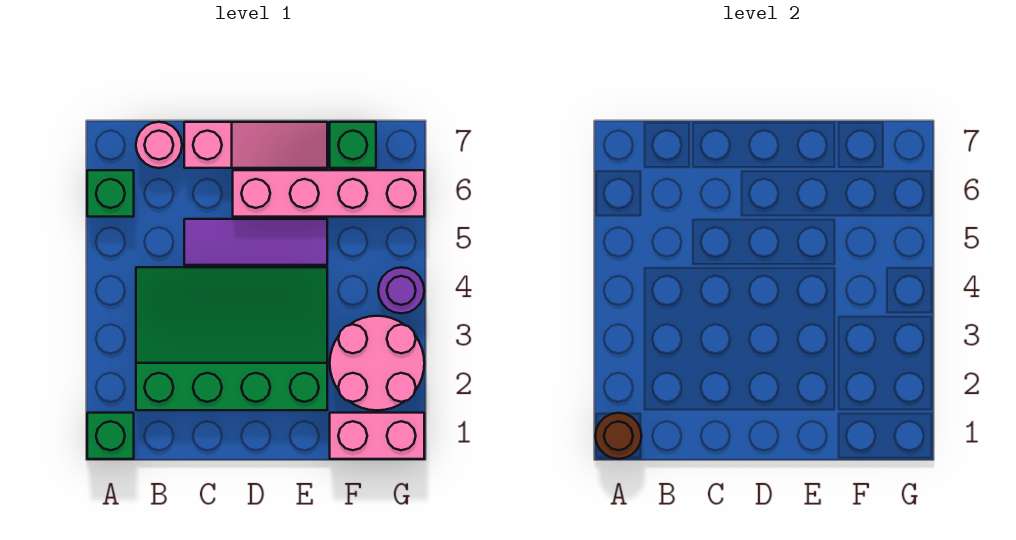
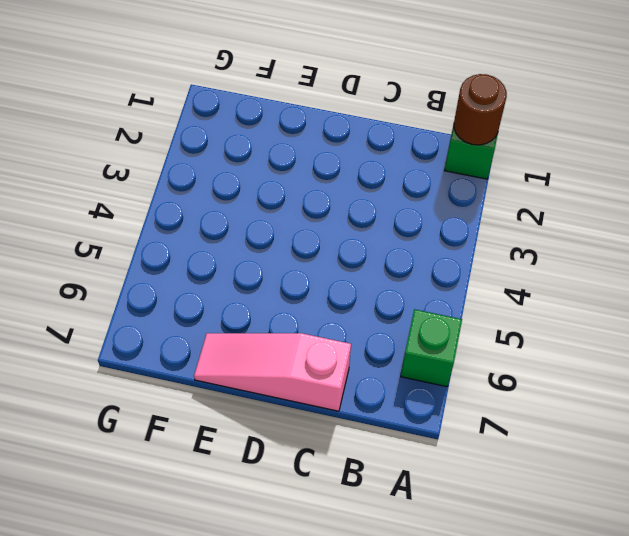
none -> green 3x4 slope [136,267,327,410]
none -> pink 1x1 round brick [136,122,182,168]
none -> purple 1x3 tile [184,219,327,265]

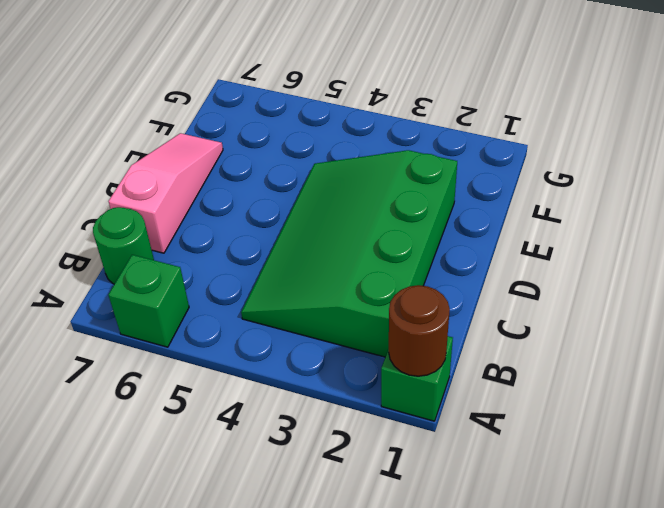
green 1x1 round brick [93,207,154,284] -> pink 1x1 round brick [136,122,182,168]
none -> purple 1x3 tile [184,219,327,265]
none -> pink 1x4 brick [233,170,424,217]
none -> pink 1x2 brick [330,413,424,459]

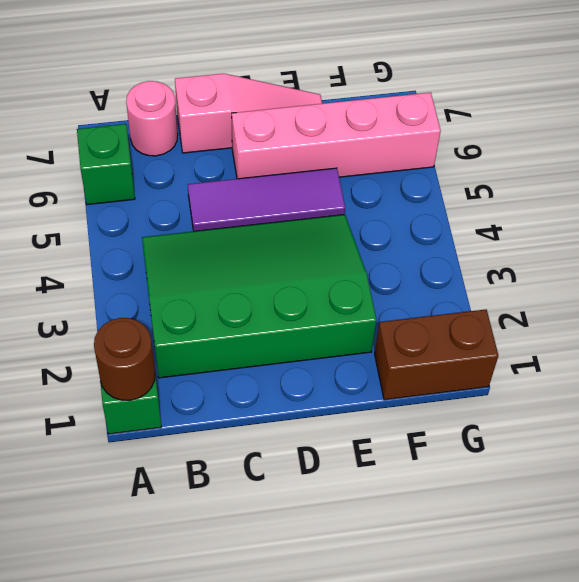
brown 1x2 brick [375,309,498,400] -> pink 1x2 brick [330,413,424,459]
none -> pink 2x2 round brick [330,316,424,410]
none -> green 1x1 brick [330,122,376,168]
none -> purple 1x1 round brick [378,267,424,313]

